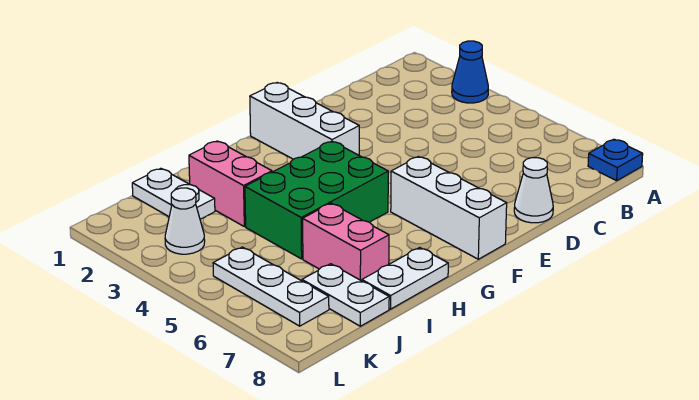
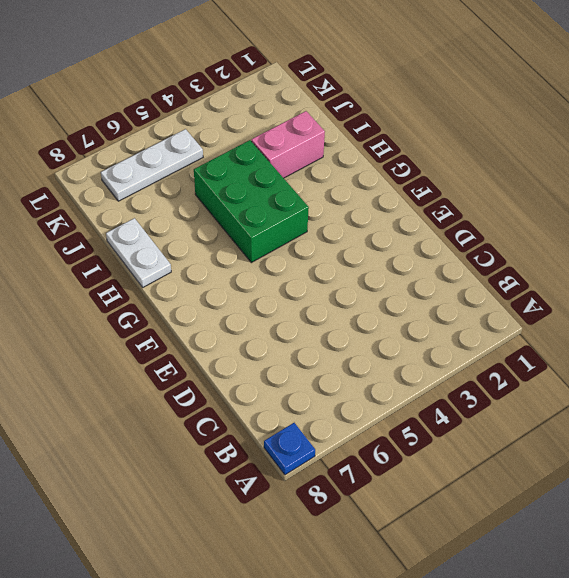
none -> blue 1x1 cone [452,41,488,103]
none -> white 1x1 cone [514,158,553,223]
none -> white 1x3 brick [250,83,359,159]

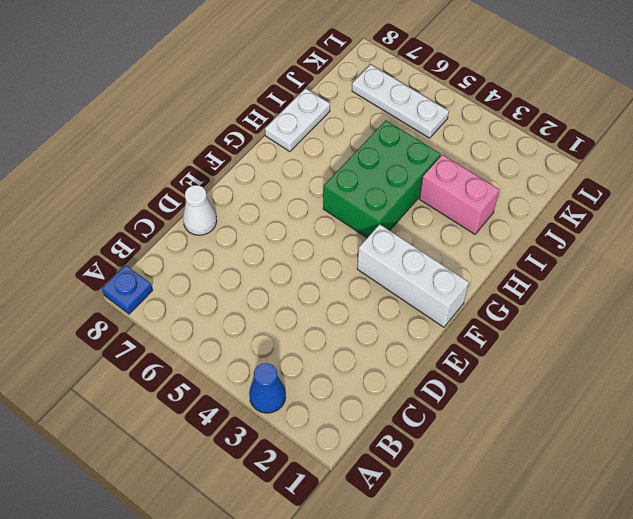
none -> white 1x3 brick [391,157,507,259]
none -> pink 1x2 brick [303,203,389,281]
none -> white 1x2 plate [132,168,215,219]

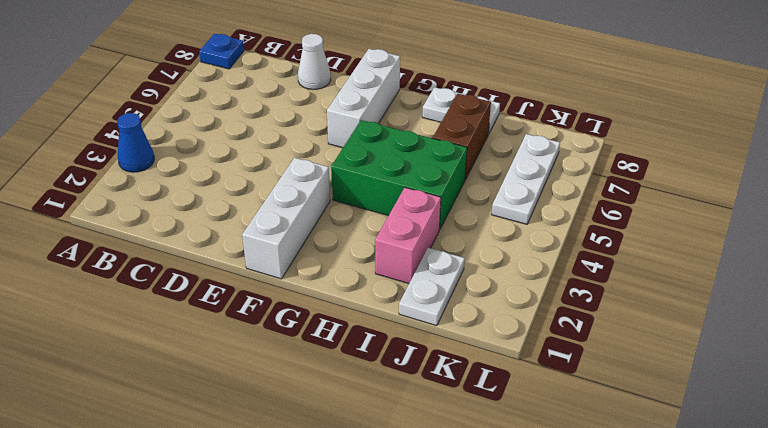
brown 1x2 brick [433,94,491,180] -> pink 1x2 brick [303,203,389,281]
none -> white 1x2 plate [302,264,389,326]
none -> white 1x1 cone [165,188,205,254]

